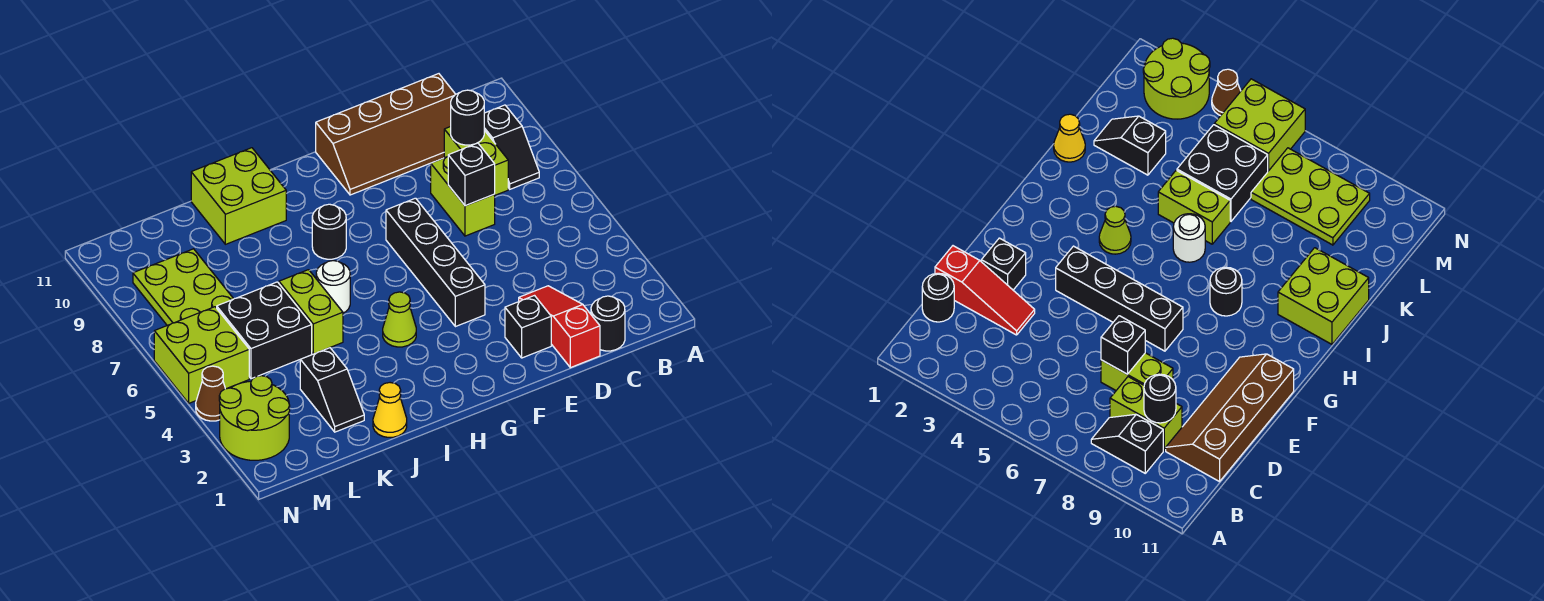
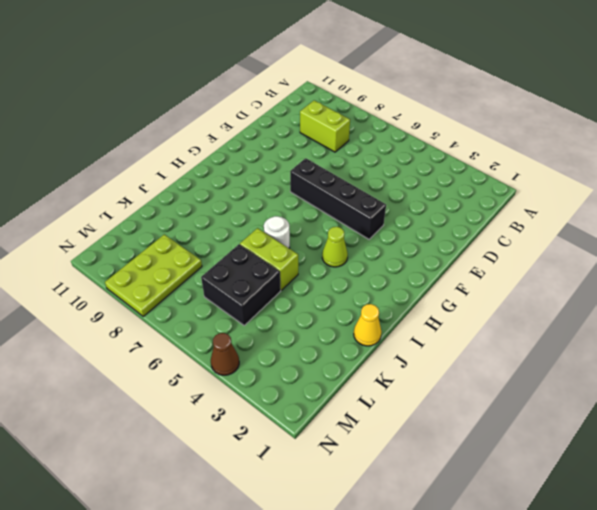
lime 2x3 plate [105,234,202,316] -> lime 2x3 plate turned to [133,249,233,325]
none -> black 1x2 slope [484,105,539,189]
none -> black 1x1 round brick [591,296,625,351]
none -> brown 2x4 slope [316,74,456,195]

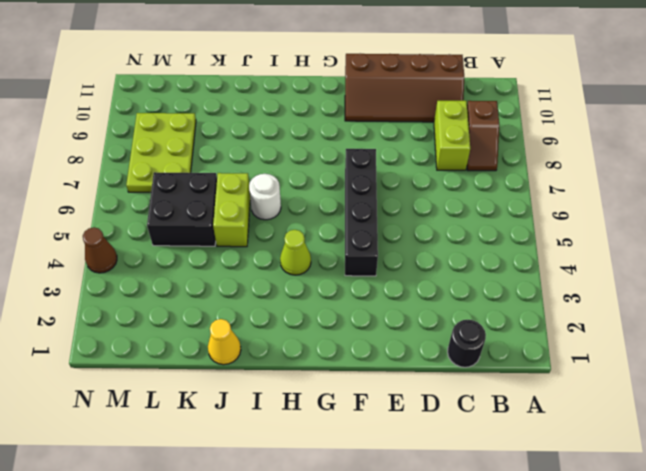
brown 1x2 slope [467,101,499,171] -> black 1x2 slope [484,105,539,189]
none -> red 1x3 slope [519,286,600,368]
none -> lime 1x2 brick [431,157,495,236]
none -> black 1x1 brick [505,296,551,358]

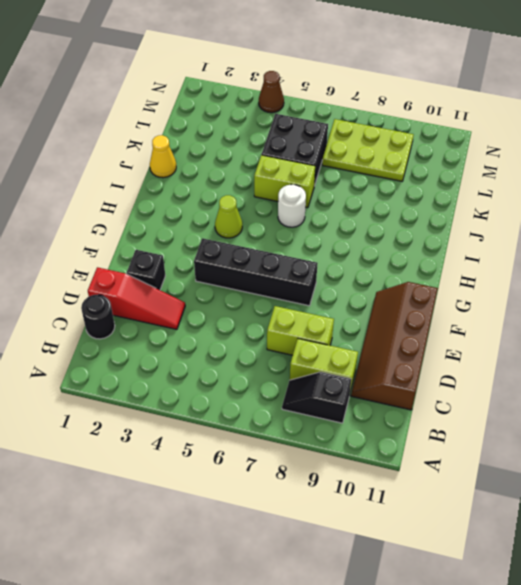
none -> black 1x1 round brick [312,204,346,259]
none -> lime 2x2 brick [191,148,286,244]
none -> black 1x2 slope [300,348,364,432]

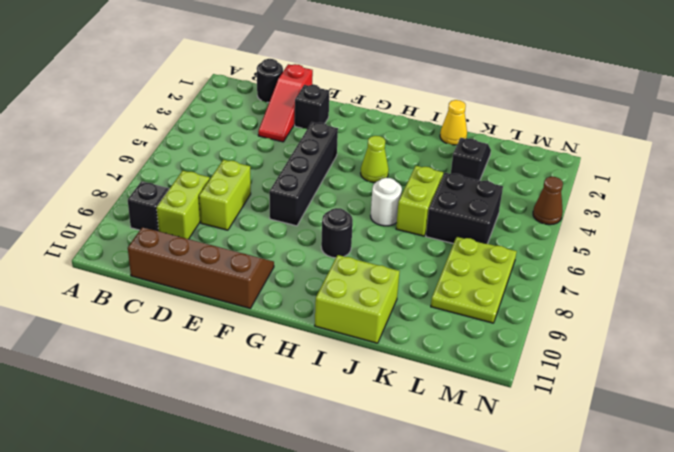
none -> lime 2x2 round brick [219,376,290,460]
none -> lime 2x2 brick [154,307,249,403]
none -> black 1x1 round brick [451,90,484,145]

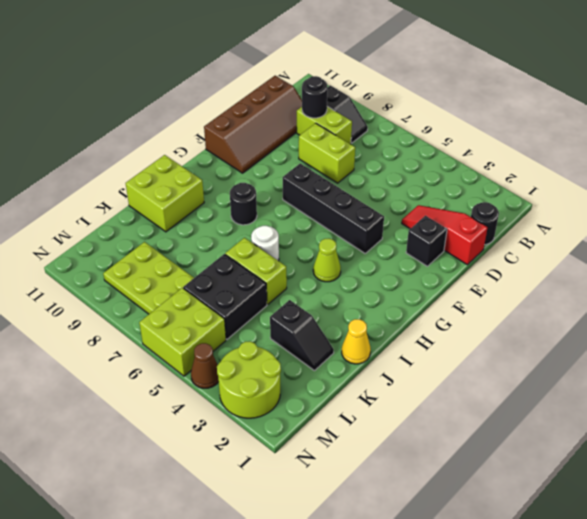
none -> black 1x1 brick [448,143,495,206]

